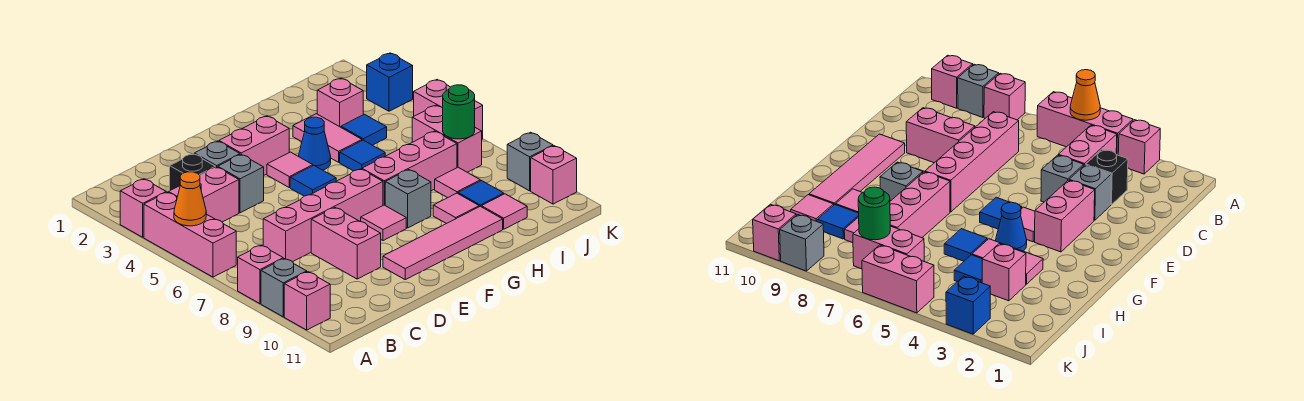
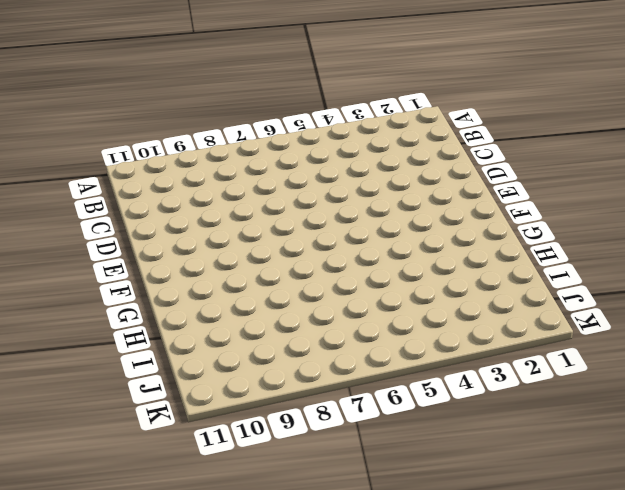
none -> pink 1x1 brick [120,179,166,237]
none -> pink 1x3 brick [144,192,236,277]
none -> pink 1x1 brick [238,245,283,304]
none -> grey 1x1 brick [261,259,307,317]

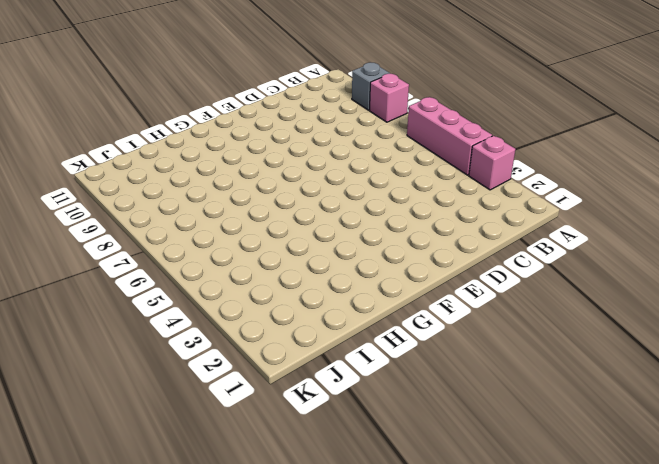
none -> pink 1x1 brick [284,272,330,330]
none -> pink 1x2 brick [168,167,239,222]
none -> black 1x1 brick [170,154,215,190]
none -> pink 1x4 brick [263,169,383,262]

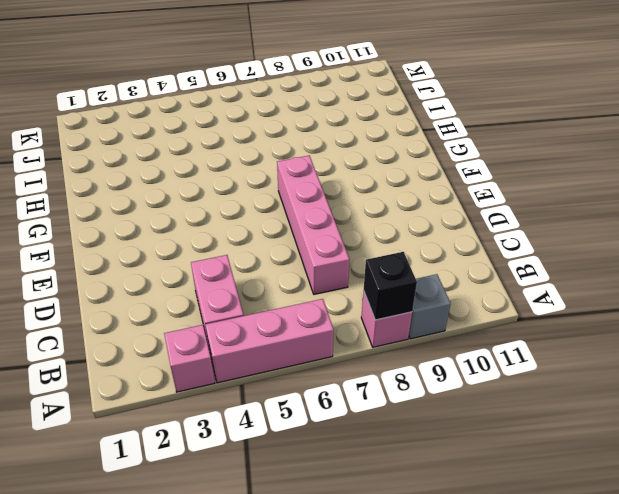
black 1x1 brick [364,252,417,320] -> black 1x1 brick moved to [170,154,215,190]
none -> pink 1x1 brick [284,272,330,330]
none -> grey 1x1 brick [194,141,240,167]
none -> grey 1x1 brick [218,154,264,213]
none -> pink 1x2 brick [311,208,381,279]

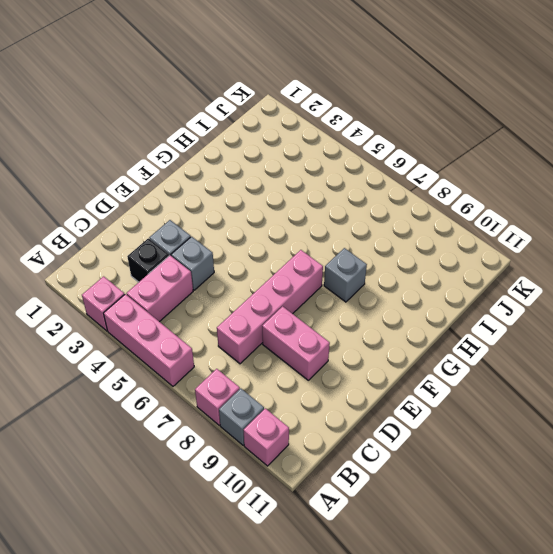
none -> pink 1x2 brick [219,116,289,175]
none -> pink 1x4 tile [383,206,503,280]
none -> pink 1x1 tile [267,152,313,188]
none -> blue 1x1 tile [290,165,336,196]

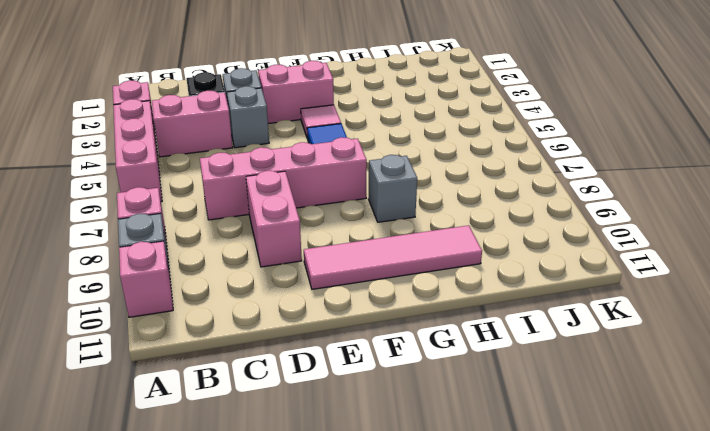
none -> pink 1x1 tile [361,205,406,241]
none -> blue 1x1 cone [299,117,331,170]
none -> pink 1x3 brick [362,131,457,205]
none -> pink 1x2 tile [293,114,362,162]

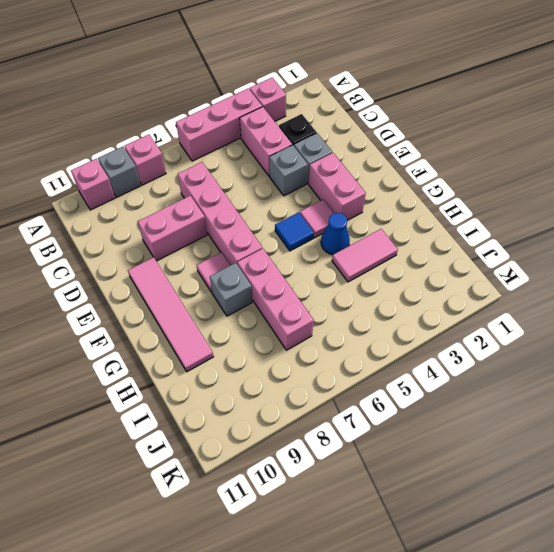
none -> blue 1x1 tile [340,140,385,171]
none -> pink 1x1 tile [433,193,479,224]
none -> pink 1x1 brick [317,78,363,127]
none -> blue 1x1 tile [341,114,387,145]

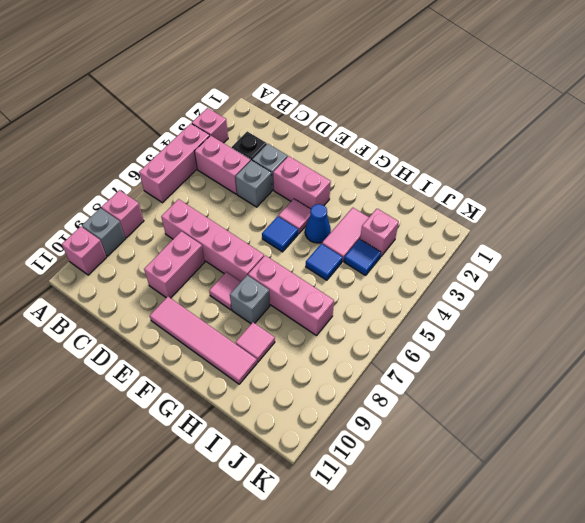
none -> pink 1x1 tile [435,167,480,198]
none -> blue 1x1 tile [458,181,504,207]
none -> pink 1x1 tile [481,194,527,229]
none -> pink 1x2 brick [412,105,482,172]

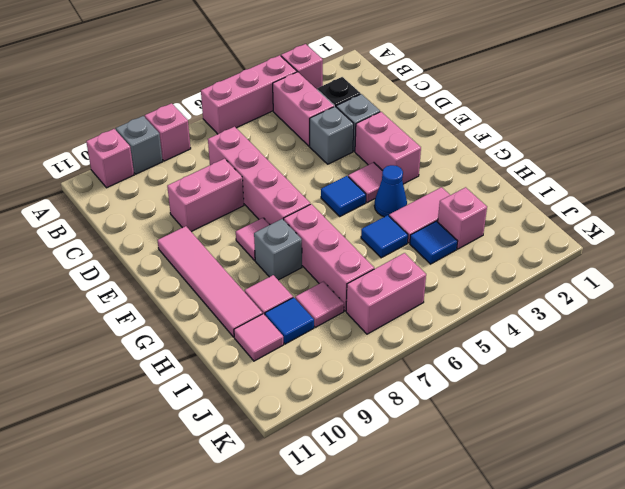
none -> blue 1x1 brick [367,53,413,111]
none -> pink 1x2 brick [414,80,483,139]
none -> grey 1x1 brick [507,132,553,191]
none -> pink 1x1 brick [531,146,577,204]

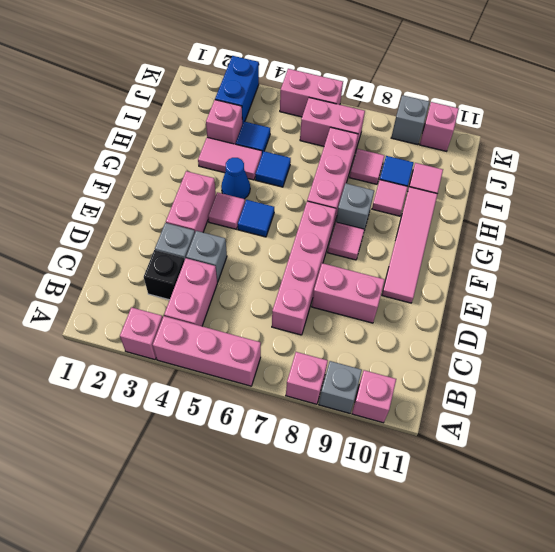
blue 1x2 brick [215,56,259,124] -> blue 1x1 brick [367,53,413,111]
none -> orange 1x1 cone [174,172,206,226]
none -> green 1x1 round brick [443,85,475,139]

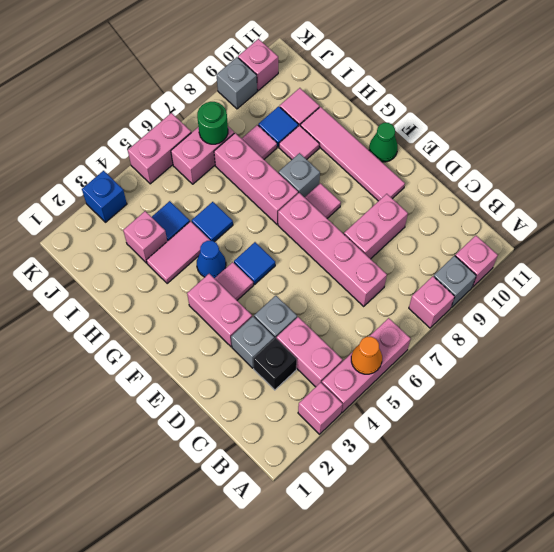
green 1x1 cone [369,123,398,162] -> none

